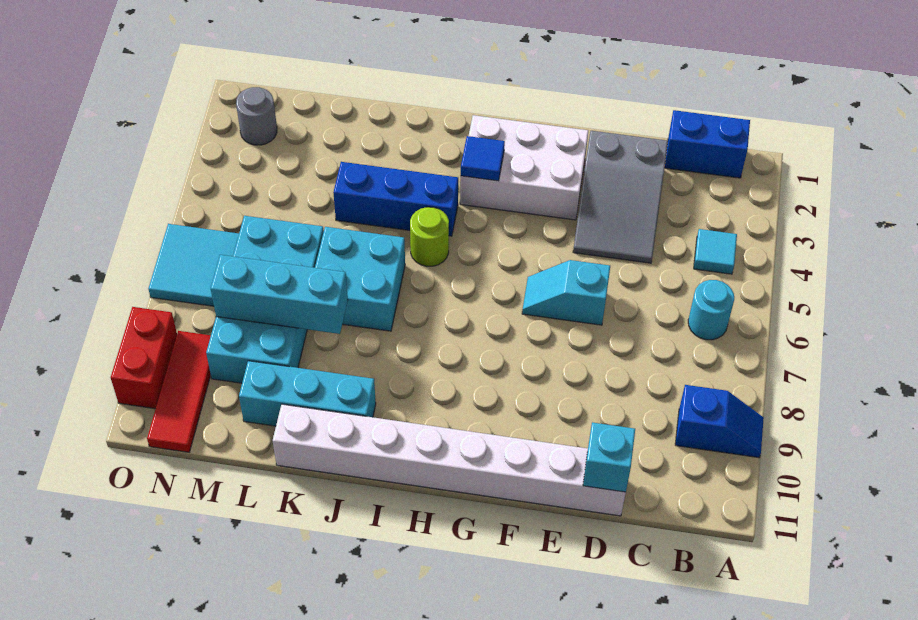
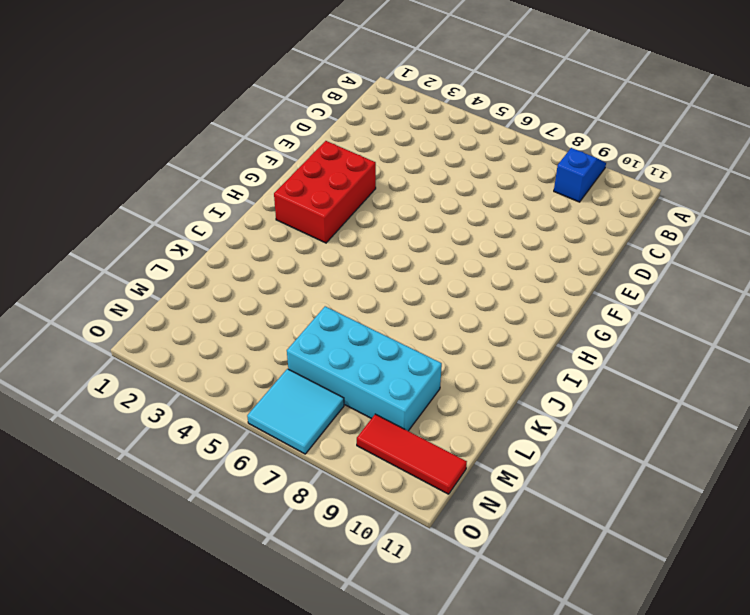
red 2x3 brick [274,141,376,243] -> white 2x3 brick [460,115,588,220]
none -> blue 1x2 brick [665,110,750,178]
none -> cyan 1x1 tile [694,229,737,274]
none -> cyan 1x1 round brick [688,280,734,340]

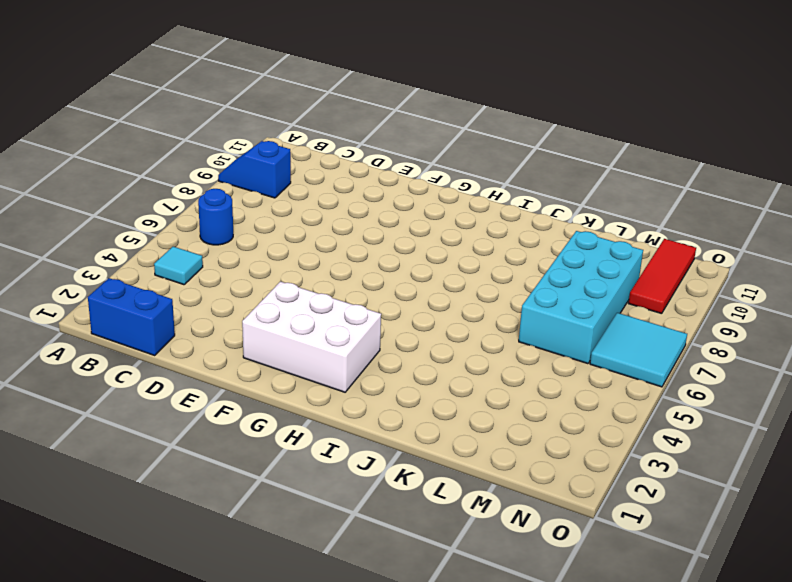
blue 1x1 round brick [198,189,233,245] -> cyan 1x1 round brick [688,280,734,340]
none -> grey 2x3 slope [573,131,668,263]
none -> white 1x8 brick [273,404,626,516]
none -> cyan 1x2 slope [522,260,610,325]

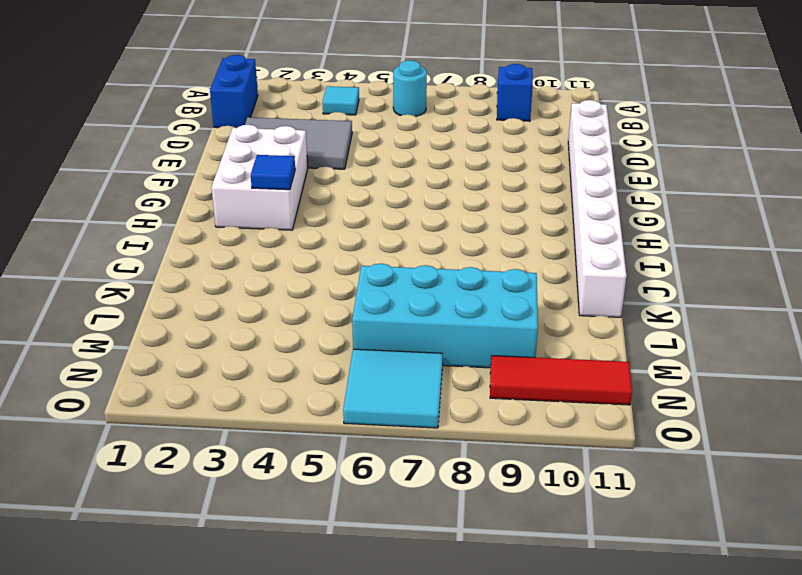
grey 2x3 tile [245,117,352,169] -> grey 2x3 slope [573,131,668,263]
none -> cyan 1x2 slope [522,260,610,325]
none -> blue 1x3 brick [333,162,458,236]
none -> lime 1x1 round brick [410,207,449,266]

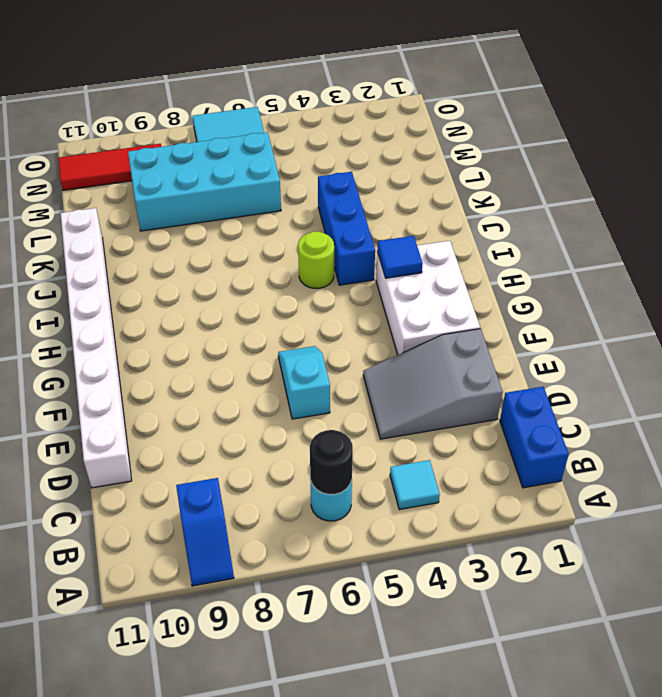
black 1x1 round brick [310,430,353,495] -> none
none -> cyan 2x2 brick [315,227,405,331]
none -> cyan 1x3 brick [239,361,376,426]
none -> grey 1x1 round brick [236,87,277,145]

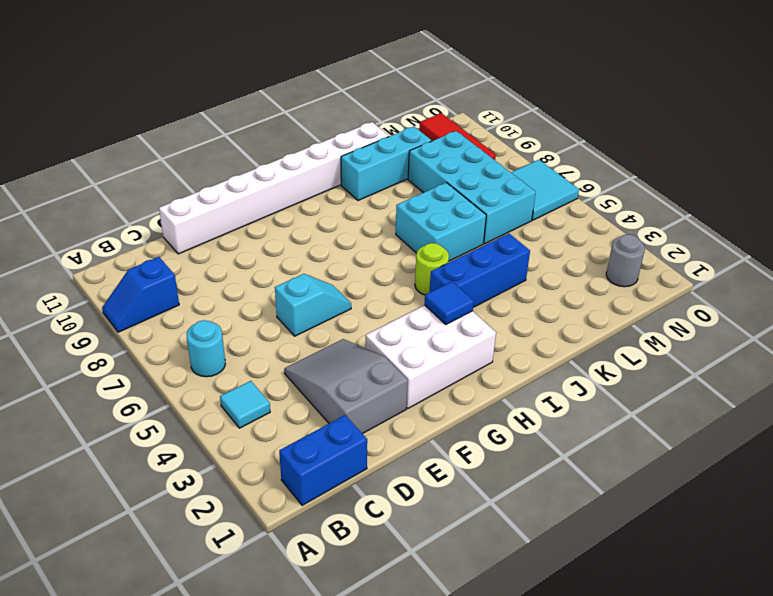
none -> red 1x2 brick [111,307,177,409]
none -> cyan 1x1 brick [583,422,635,492]
none -> cyan 1x3 brick [211,255,348,334]

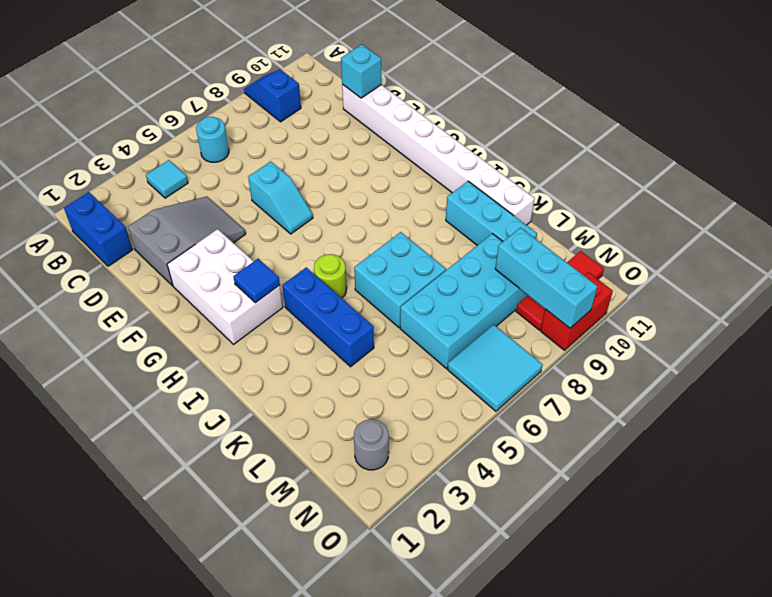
cyan 1x3 brick [495,228,597,328] -> cyan 1x3 brick moved to [211,255,348,334]

